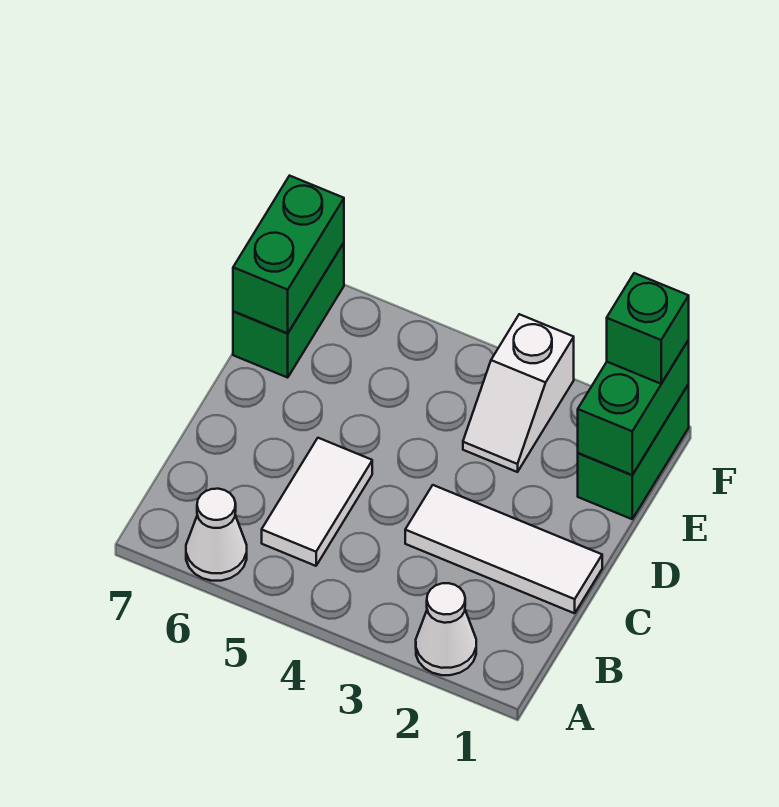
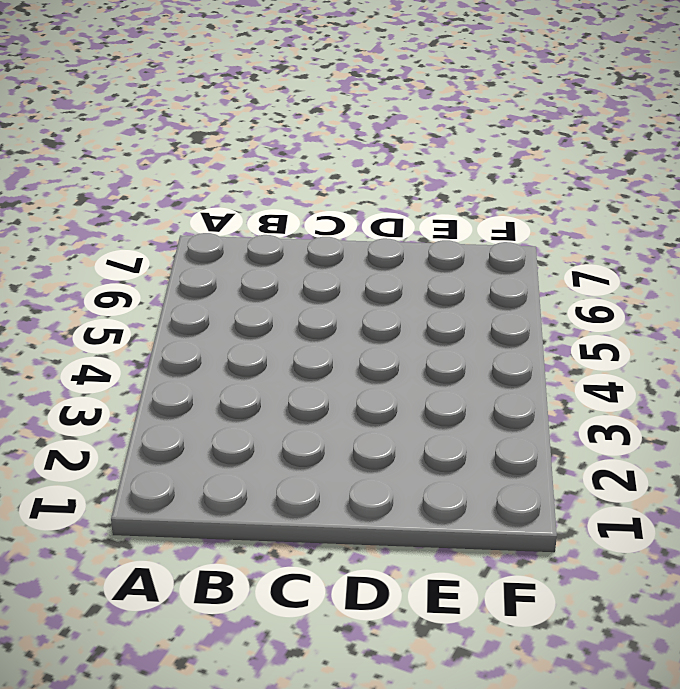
none -> white 1x1 cone [416,583,476,675]
none -> white 1x1 cone [186,489,247,581]

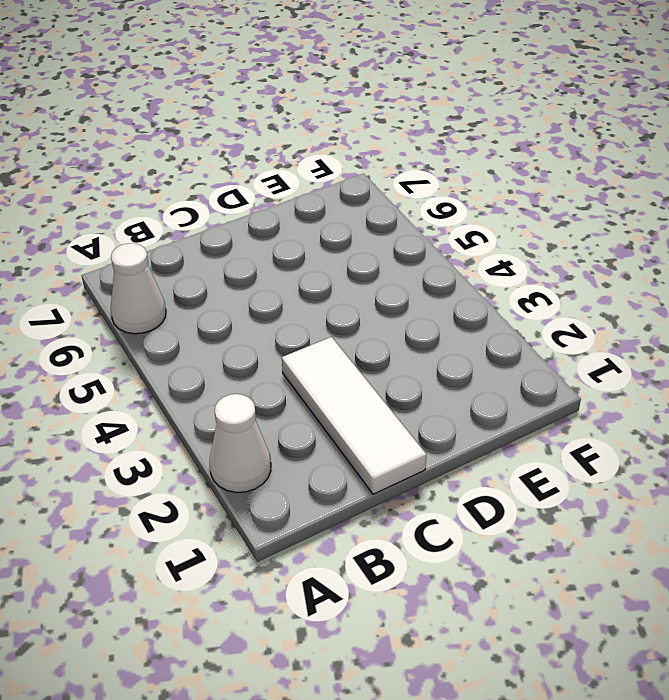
none -> white 1x2 tile [262,438,372,566]
none -> green 1x2 brick [578,384,689,519]

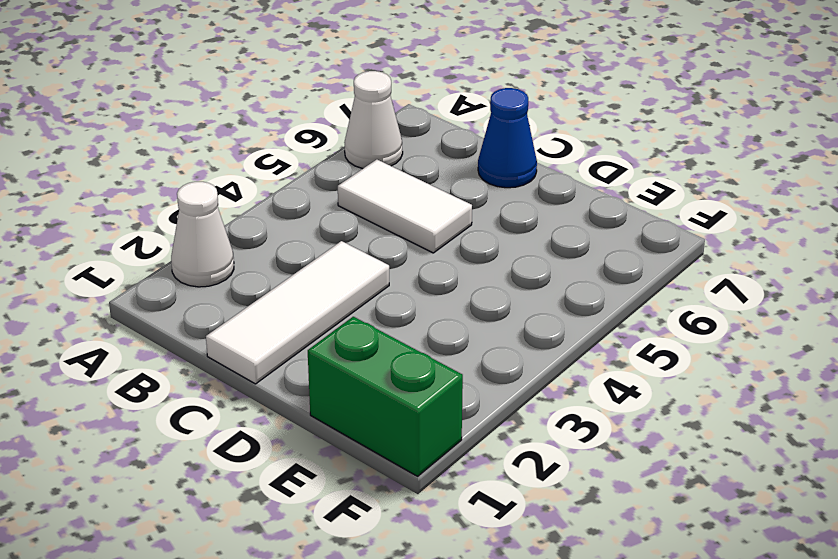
blue 1x1 cone [478,88,537,188] -> none
none -> white 1x2 slope [463,314,574,472]
none -> green 1x2 brick [233,243,344,378]

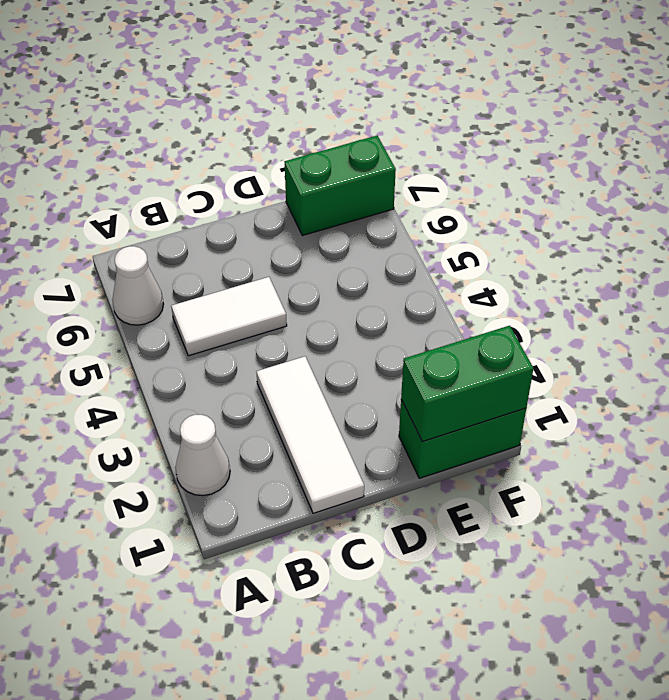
none -> white 1x2 slope [463,314,574,472]
none -> green 1x2 brick [233,176,344,333]

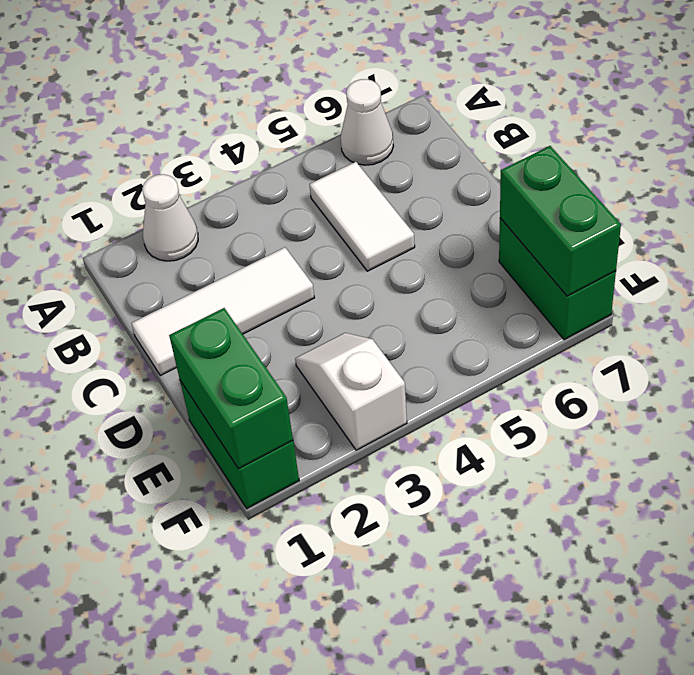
none -> green 1x1 brick [607,273,689,384]

